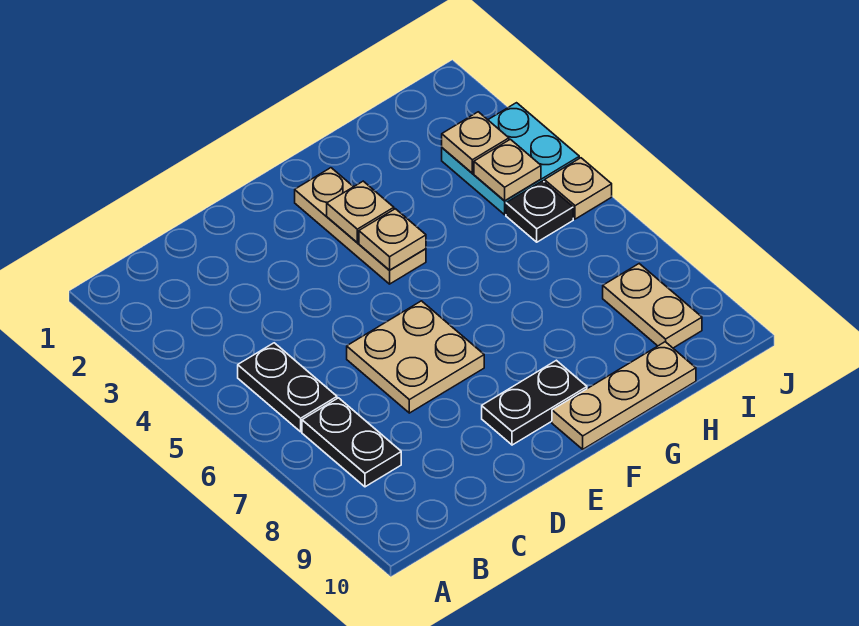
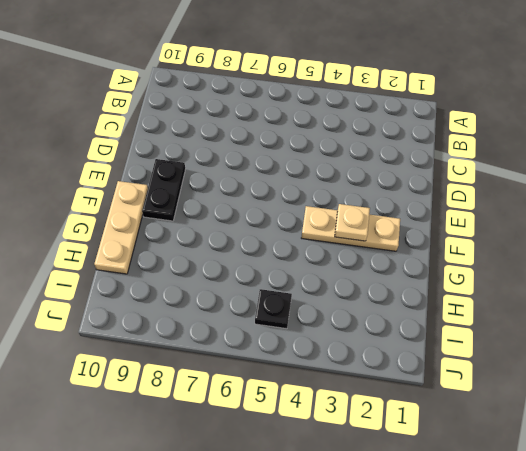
none -> black 1x2 plate [238,343,337,432]
none -> black 1x2 plate [302,398,401,487]
none -> tan 2x2 plate [347,301,484,413]

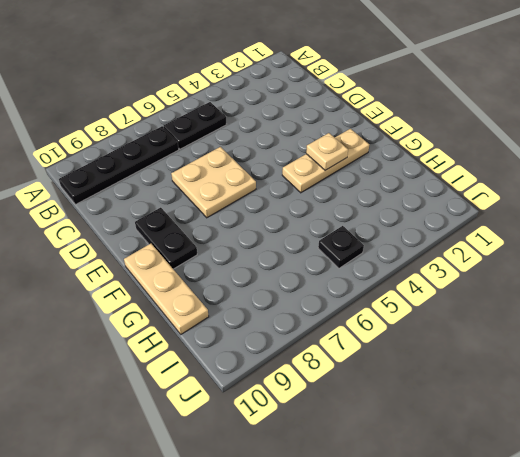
black 1x4 plate [59,126,179,205] -> black 1x2 plate [302,398,401,487]
none -> cyan 2x2 plate [442,103,579,215]
none -> tan 1x2 plate [603,264,702,348]
none -> tan 1x1 plate [544,158,612,219]

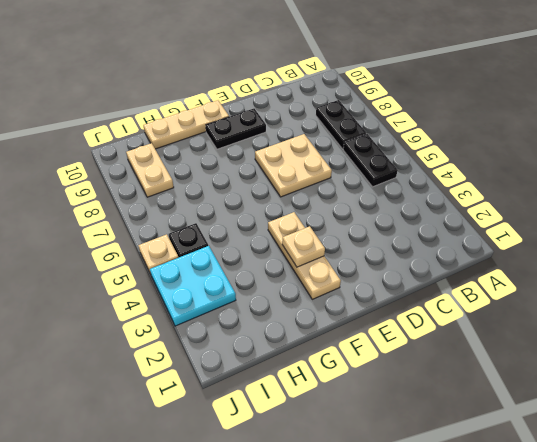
none -> tan 1x1 plate [359,209,426,270]
none -> tan 1x1 plate [442,112,509,173]
none -> tan 1x1 plate [474,139,541,201]

